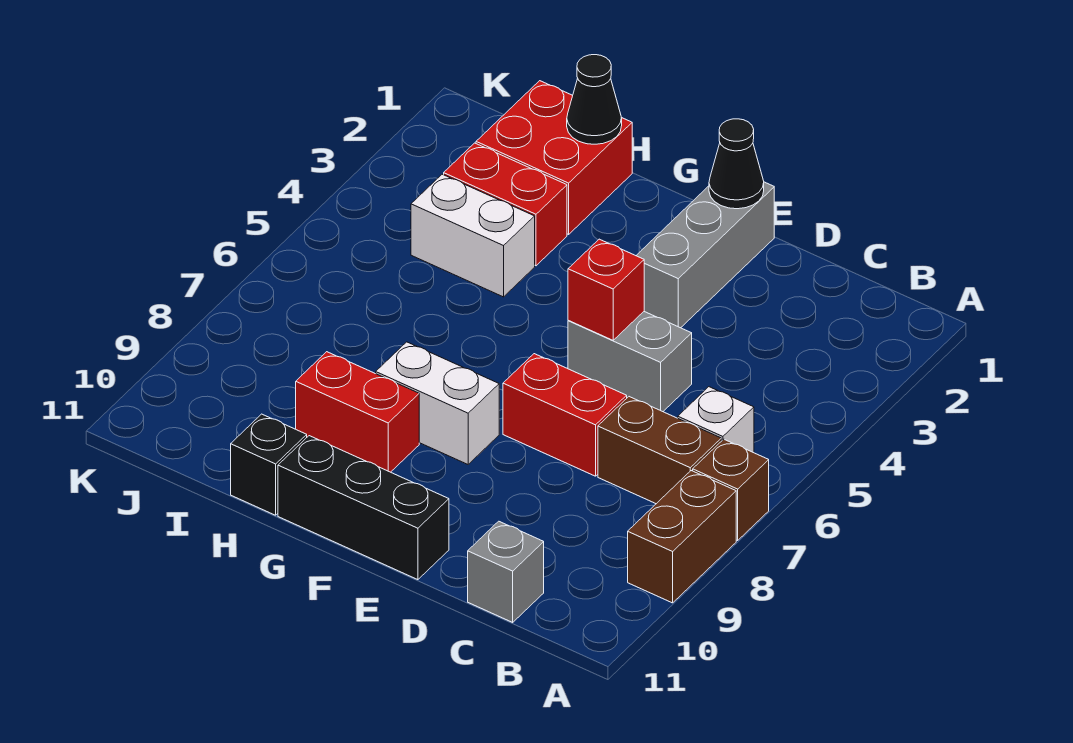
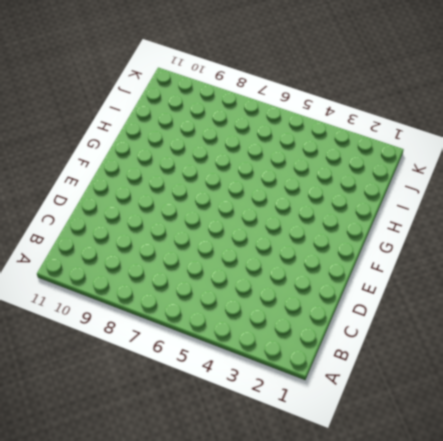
none -> brown 1x1 brick [693,439,769,540]
none -> brown 1x2 brick [628,471,736,603]
none -> white 1x1 brick [678,387,754,453]

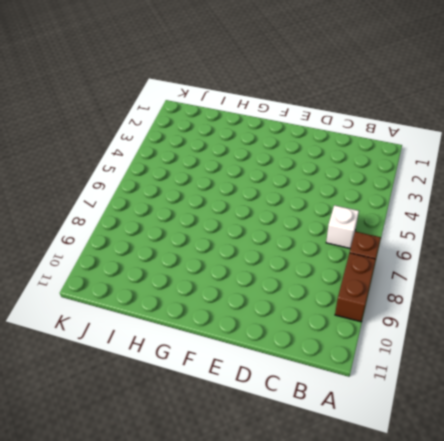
none -> brown 1x2 brick [598,397,721,504]
none -> grey 1x1 brick [468,521,544,622]
none -> grey 1x2 brick [568,312,692,412]

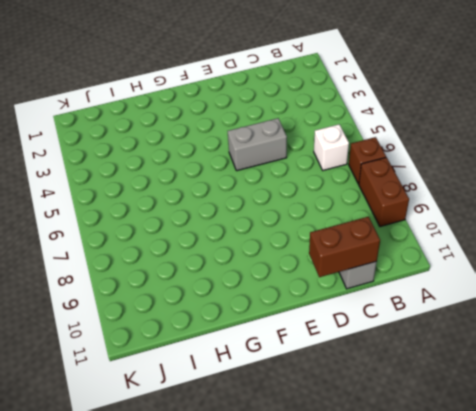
brown 1x2 brick [309,217,380,277] -> brown 1x2 brick moved to [598,397,721,504]
none -> red 1x2 brick [503,354,627,476]
none -> grey 1x3 brick [636,182,774,328]
none -> black 1x3 brick [278,436,449,580]

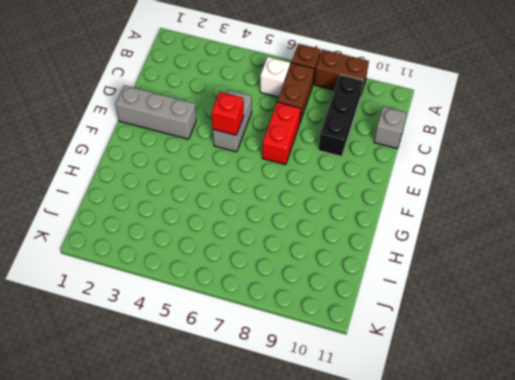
black 1x3 brick [319,75,363,157] -> black 1x3 brick moved to [278,436,449,580]
none -> white 1x2 brick [376,342,499,464]
none -> red 1x2 brick [296,352,419,472]
none -> red 2x2 brick [476,81,632,234]

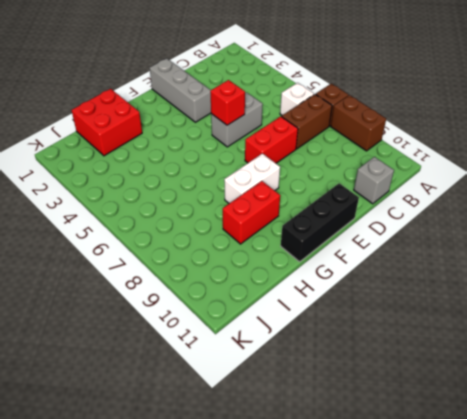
none -> red 1x2 brick [444,143,567,266]
none -> white 1x2 brick [411,174,535,297]
none -> black 1x1 brick [231,414,307,515]

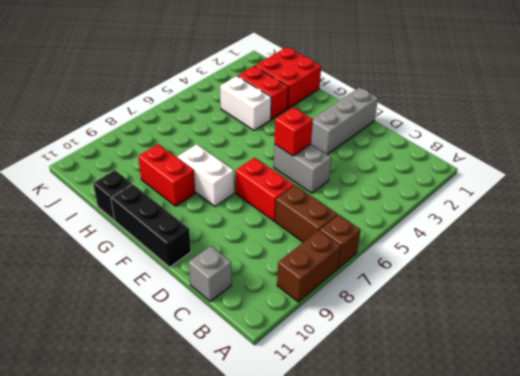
none -> white 1x1 brick [678,387,754,453]
none -> black 1x1 cone [709,119,764,209]
none -> black 1x1 cone [567,55,622,144]

